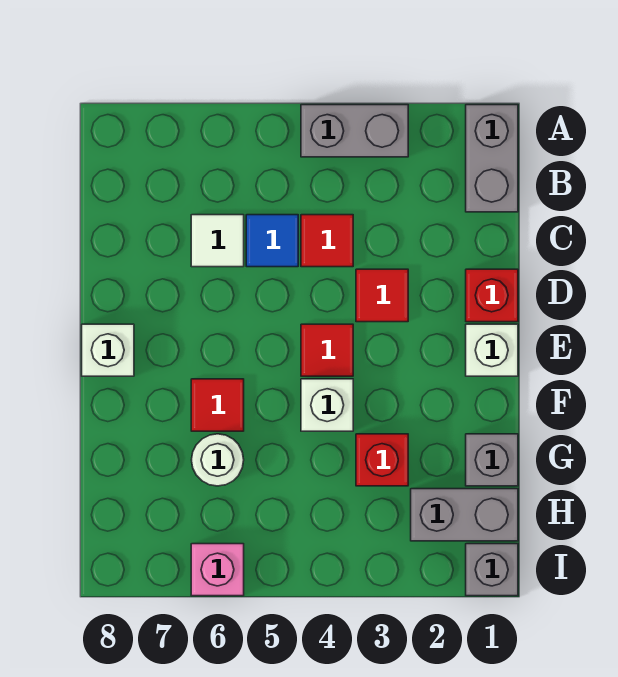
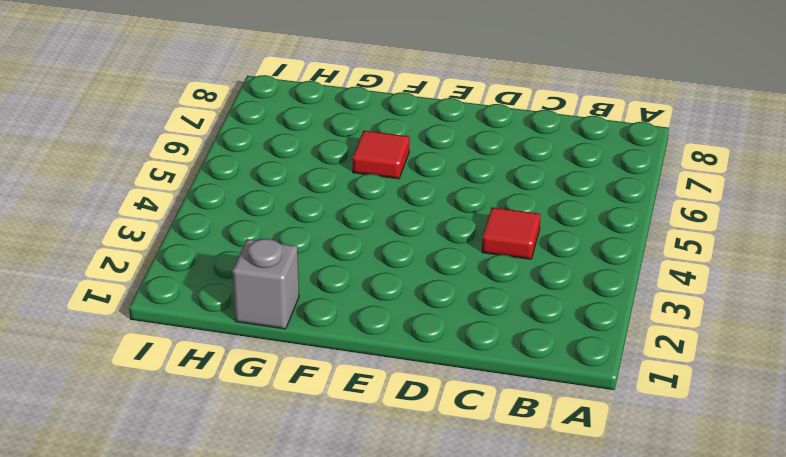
none -> grey 1x2 brick [466,105,518,212]
none -> grey 1x2 brick [301,105,408,157]
none -> blue 1x1 tile [246,215,298,267]

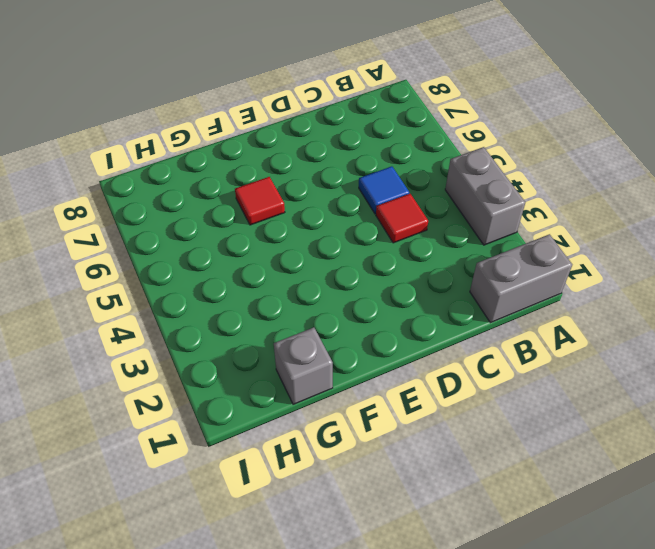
none -> white 1x1 tile [191,215,244,267]
none -> red 1x1 brick [466,269,518,322]
none -> red 1x1 tile [356,269,408,322]

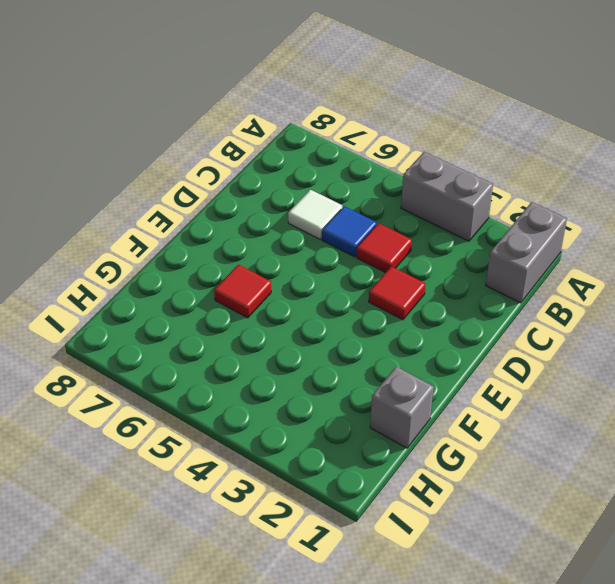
none -> red 1x1 brick [466,269,518,322]
none -> white 1x1 brick [466,324,518,376]
none -> red 1x1 tile [301,324,353,376]

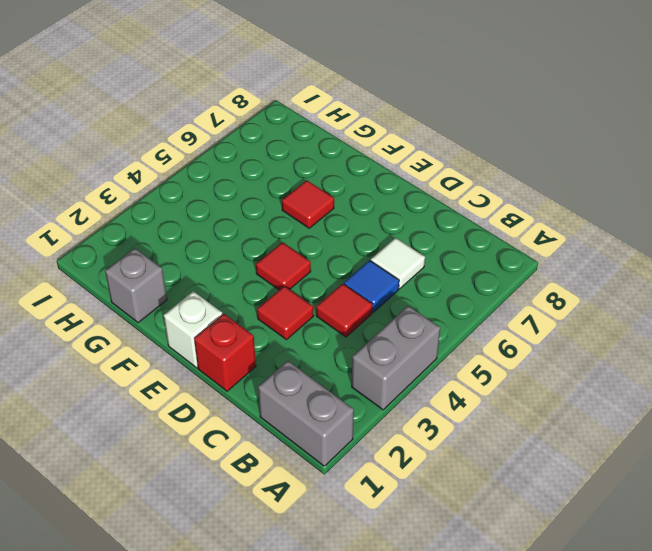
none -> white 1x1 brick [82,324,134,376]
none -> white 1x1 brick [301,379,353,431]
none -> red 1x1 brick [356,434,408,486]

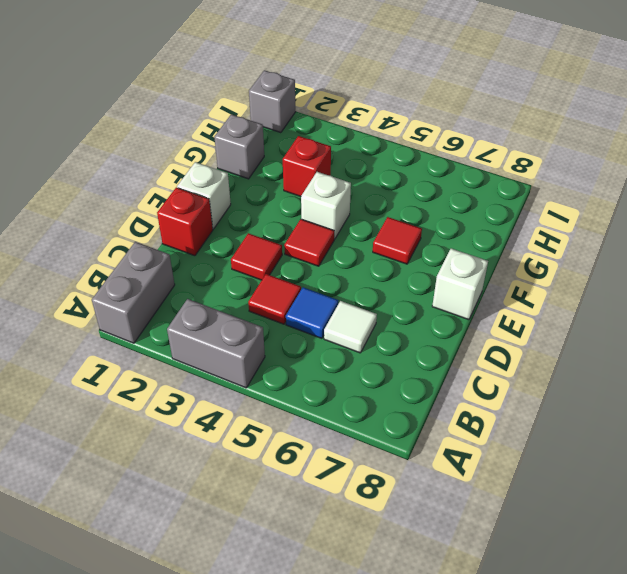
none -> white 1x1 round brick [192,434,244,486]
none -> grey 1x2 brick [411,489,518,541]
none -> pink 1x1 brick [191,544,244,596]

